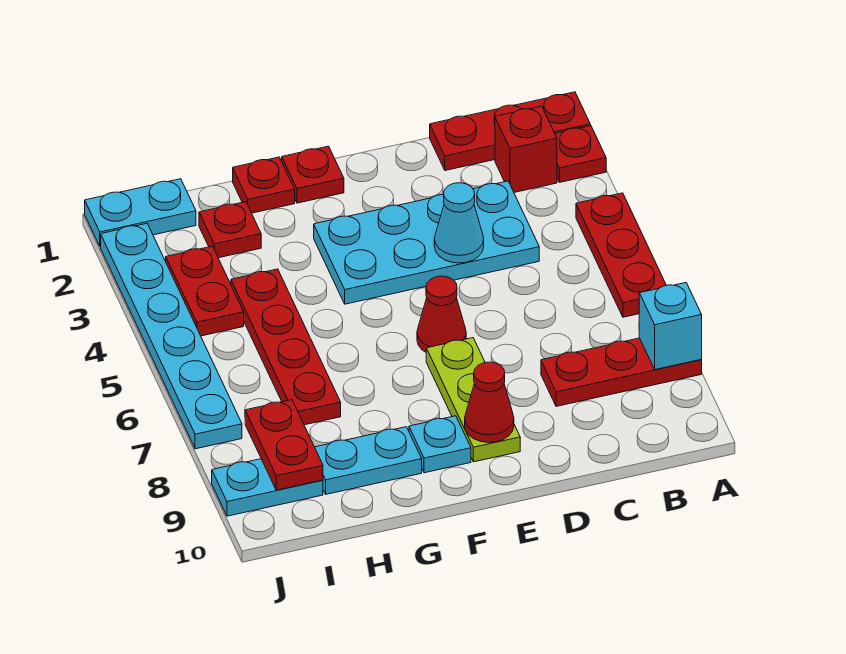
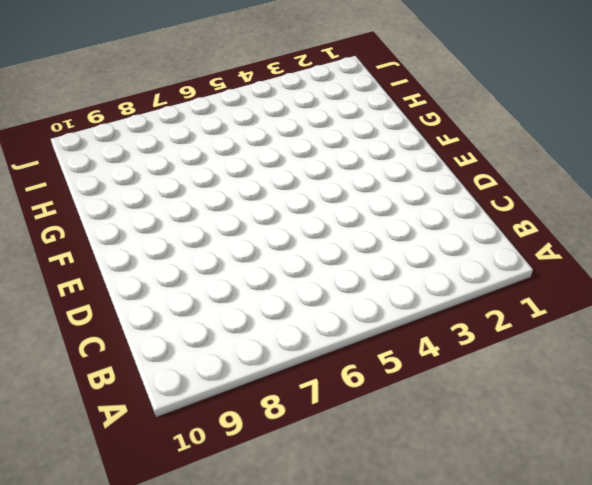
none -> red 1x3 plate [430,92,590,170]
none -> red 1x1 plate [555,126,606,182]
none -> red 1x3 plate [576,193,666,317]

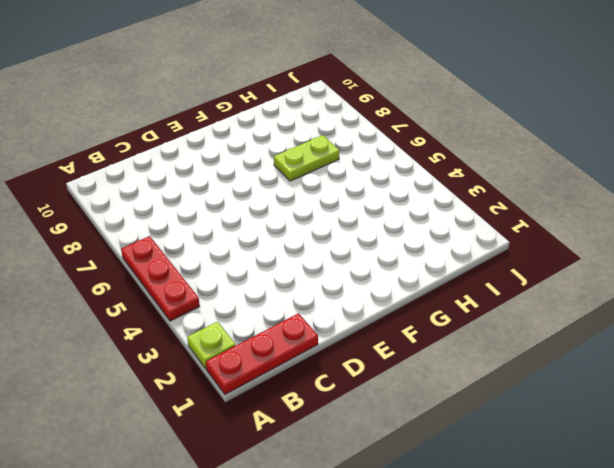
lime 1x1 plate [187,322,236,369] -> red 1x1 plate [555,126,606,182]
lime 1x2 plate [274,135,340,181] -> red 1x4 plate [231,269,341,425]
none -> red 1x3 plate [541,338,702,406]
none -> red 1x1 brick [495,106,557,192]
none -> cyan 2x4 plate [314,181,539,304]

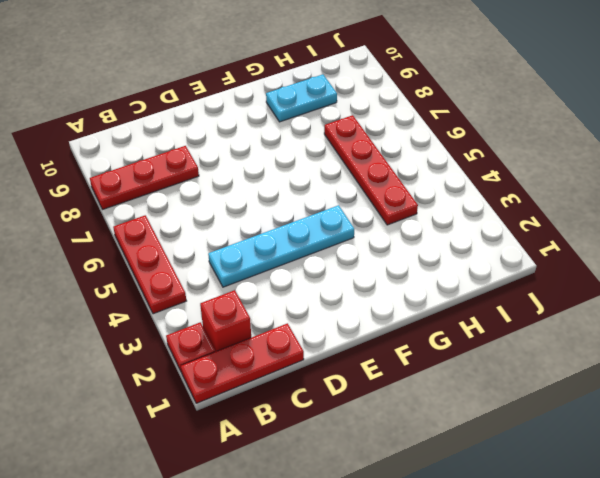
cyan 1x4 plate [208,205,354,287] -> cyan 2x4 plate [314,181,539,304]
none -> red 1x1 cone [417,276,466,352]
none -> lime 1x3 plate [426,338,520,462]
none -> red 1x1 plate [282,146,344,203]

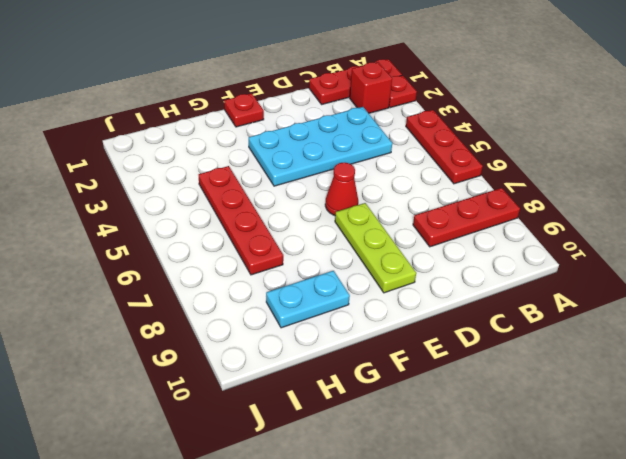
none -> cyan 1x1 plate [409,416,471,473]
none -> red 1x1 plate [233,157,295,213]
none -> red 1x1 plate [199,202,261,258]

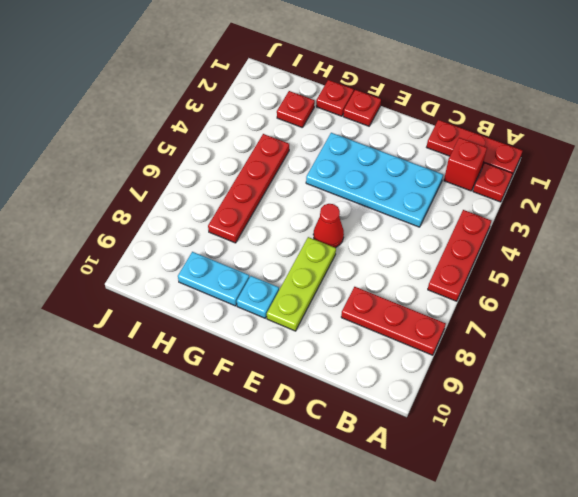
none -> cyan 1x2 plate [85,179,196,247]
none -> red 1x2 plate [166,246,244,336]
none -> cyan 1x2 plate [212,459,323,516]

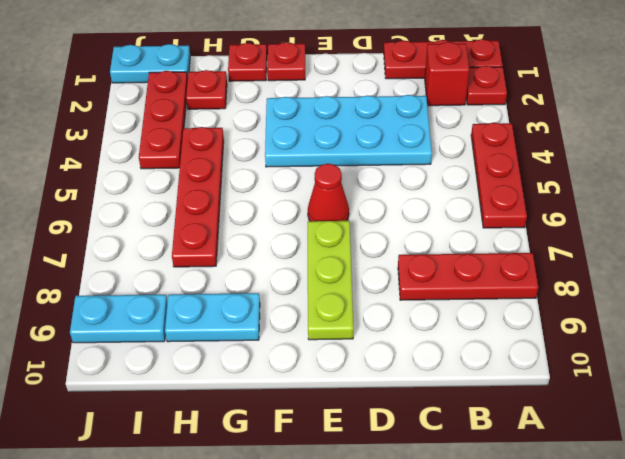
red 1x3 plate [139,71,188,169] -> red 1x2 plate [166,246,244,336]
none -> cyan 1x1 plate [409,416,471,473]
none -> cyan 1x6 plate [101,224,242,449]
none -> cyan 1x1 brick [639,283,702,370]

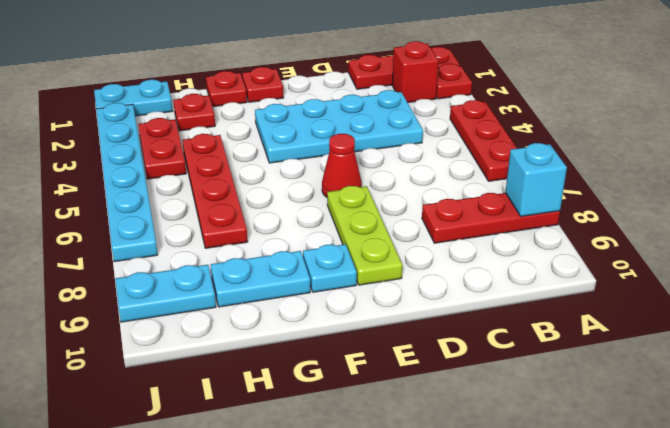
none -> cyan 1x1 cone [434,183,484,263]
none -> red 1x1 cone [465,362,514,443]
none -> red 1x2 plate [245,400,323,490]

